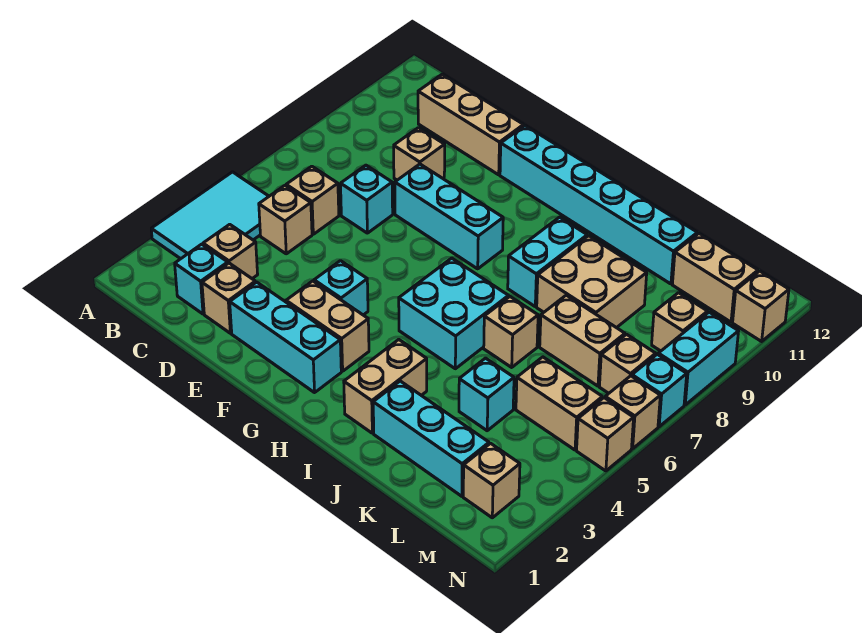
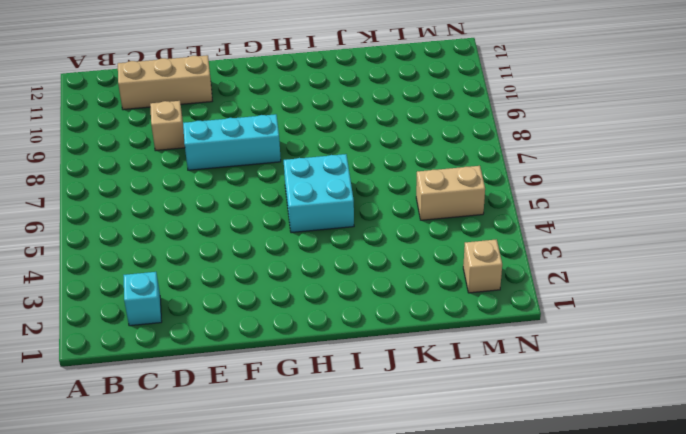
none -> cyan 2x3 tile [151,172,269,259]
none -> tan 1x1 brick [203,224,258,279]
none -> tan 1x1 brick [259,186,312,254]
none -> tan 1x1 brick [286,166,339,234]

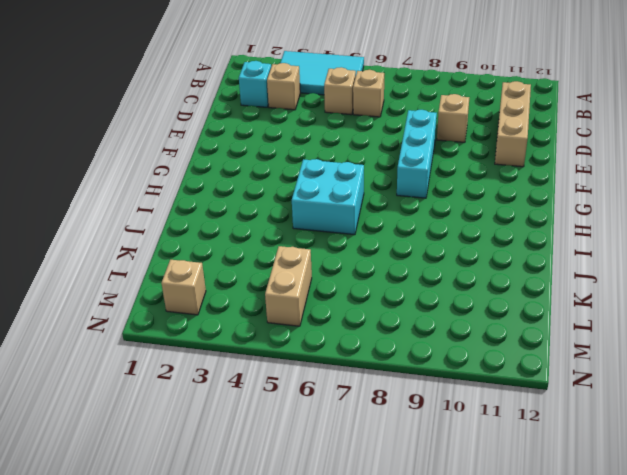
none -> tan 1x1 brick [202,263,255,333]
none -> cyan 1x1 brick [341,165,393,233]
none -> cyan 1x3 brick [230,282,341,393]
none -> tan 1x2 brick [286,281,369,371]

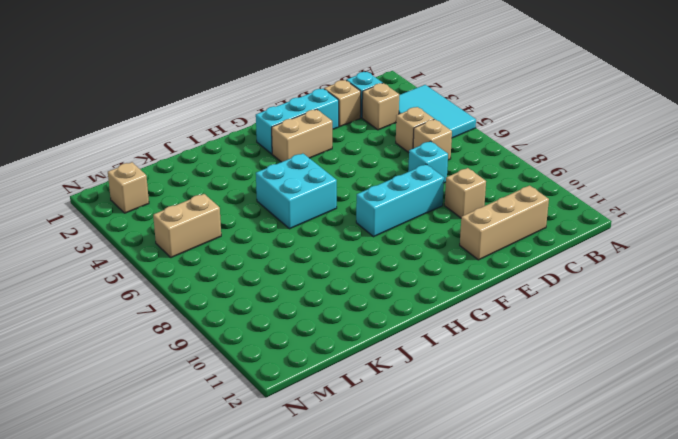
none -> cyan 1x1 brick [314,261,368,315]
none -> cyan 1x6 brick [500,126,697,284]
none -> tan 1x2 brick [344,340,427,433]
none -> cyan 1x2 brick [508,217,587,306]

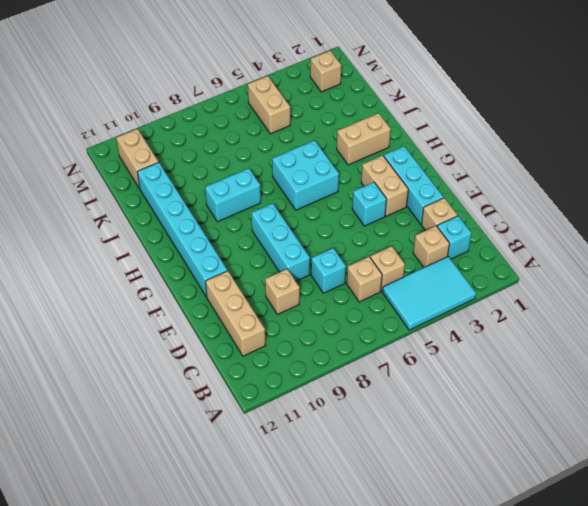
none -> cyan 1x3 brick [373,381,489,496]
none -> tan 1x1 brick [484,297,538,367]
none -> tan 2x2 brick [537,236,647,328]
none -> cyan 1x1 brick [459,358,514,431]

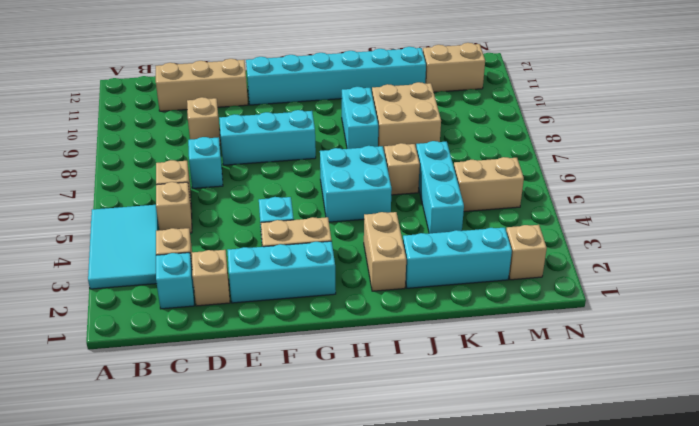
cyan 1x3 brick [416,141,464,233] -> cyan 1x1 brick [459,358,514,431]
none -> tan 1x2 brick [540,295,625,386]
none -> tan 1x1 brick [600,334,656,393]
none -> tan 1x1 brick [652,293,708,351]
none -> tan 1x1 brick [577,398,634,471]

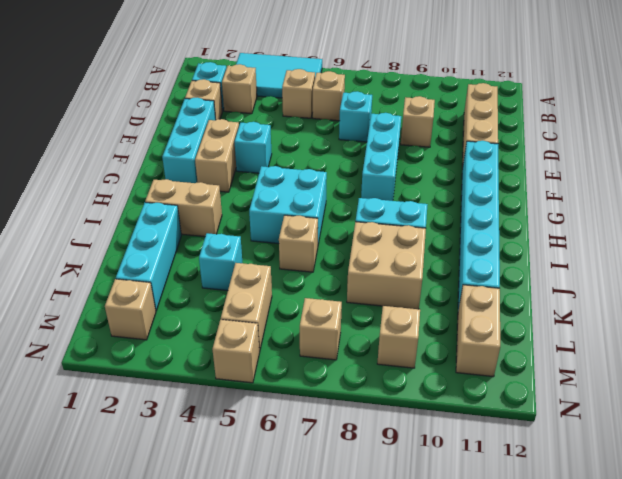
none -> tan 1x2 brick [540,295,625,386]
none -> tan 1x1 brick [605,376,660,449]
none -> cyan 1x1 brick [632,354,687,427]
none -> cyan 1x2 brick [658,312,739,405]

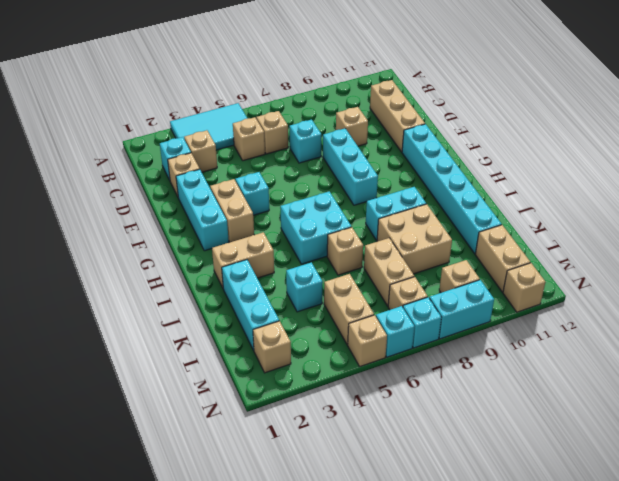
cyan 1x1 brick [376,306,414,357] -> tan 1x1 brick [605,376,660,449]

